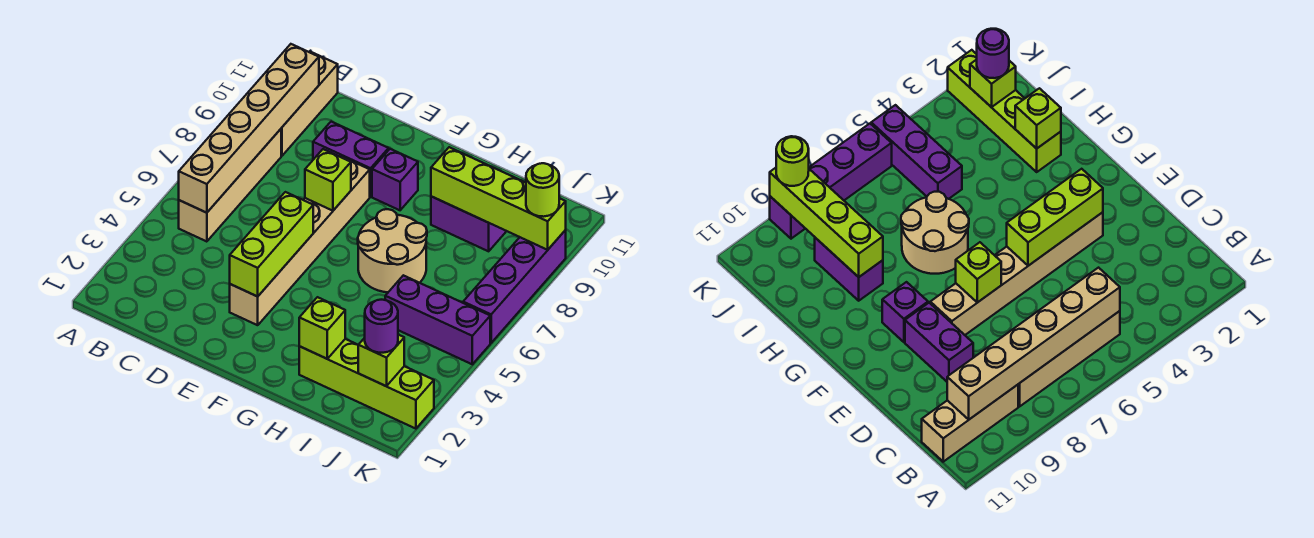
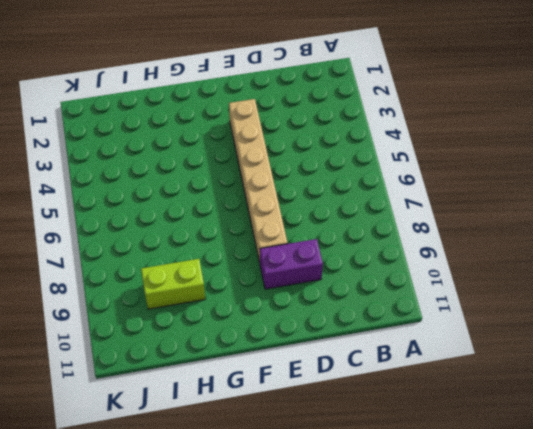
lime 1x2 brick [141,259,205,309] -> purple 1x2 brick [431,196,506,251]
none -> tan 1x4 brick [179,129,281,242]
none -> tan 1x3 brick [281,51,338,156]
none -> purple 1x1 brick [372,149,418,210]

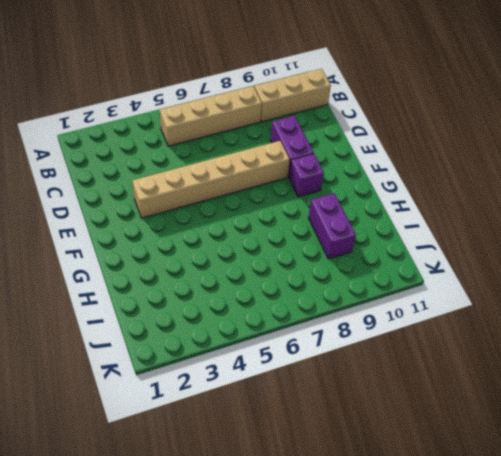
none -> tan 2x2 round brick [358,209,427,292]
none -> lime 1x4 brick [299,339,434,429]
none -> purple 1x3 brick [385,275,490,364]

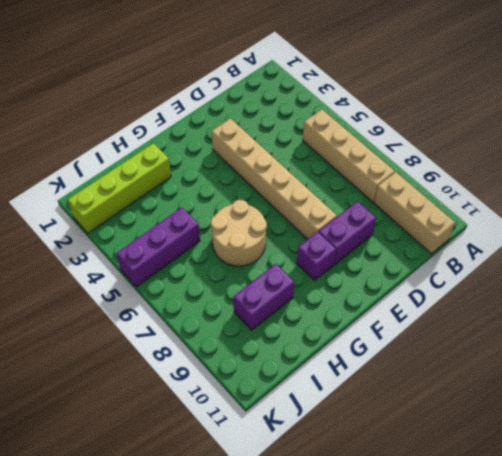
none -> purple 1x4 brick [463,230,566,343]
none -> tan 1x6 brick [179,44,319,213]
none -> lime 1x3 brick [230,192,313,296]

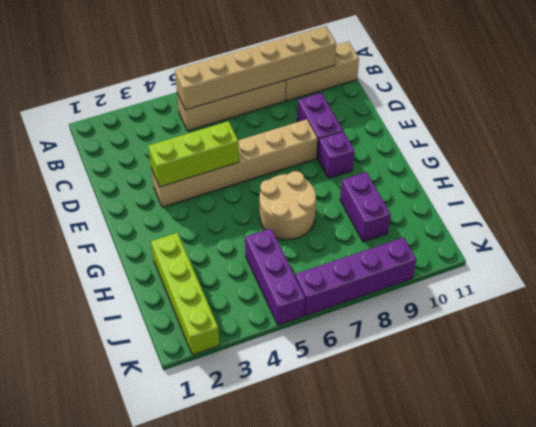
none -> lime 1x1 brick [305,149,351,211]
none -> lime 1x1 brick [299,297,345,359]
none -> lime 1x4 brick [431,147,566,250]

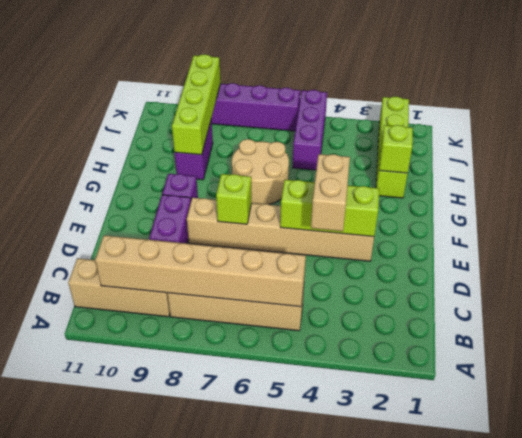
tan 1x2 brick [311,154,350,231] -> none
none -> lime 1x1 brick [358,335,404,386]
none -> purple 1x1 round brick [365,300,398,353]
none -> lime 1x1 round brick [526,163,559,217]

